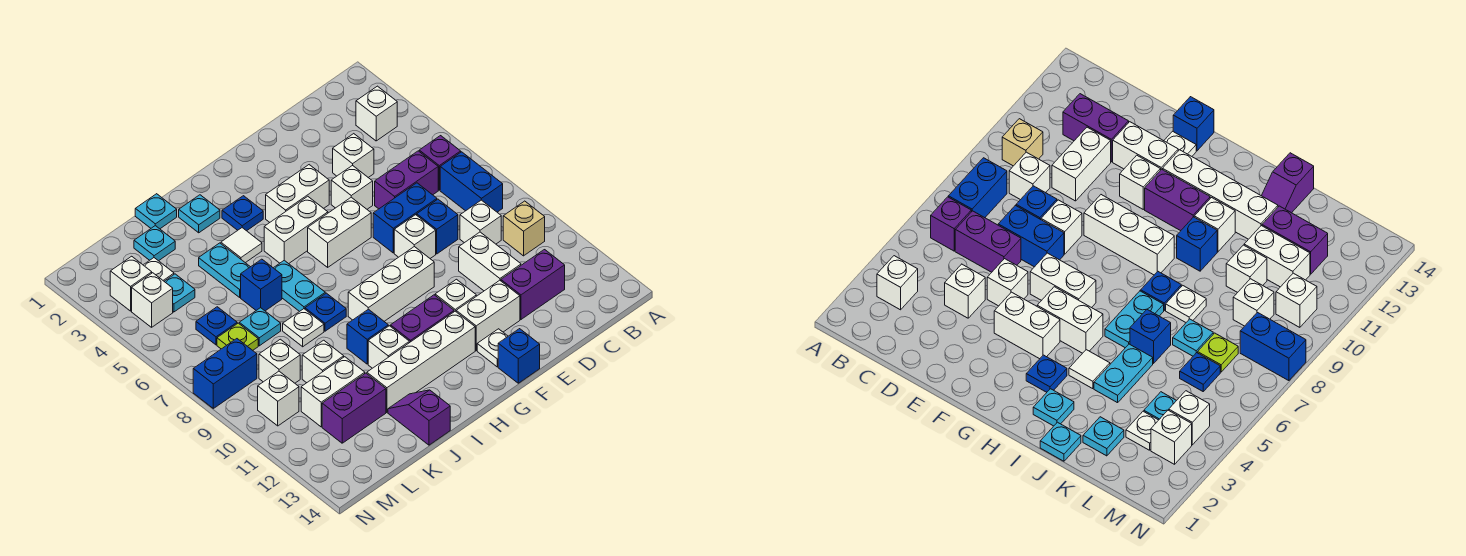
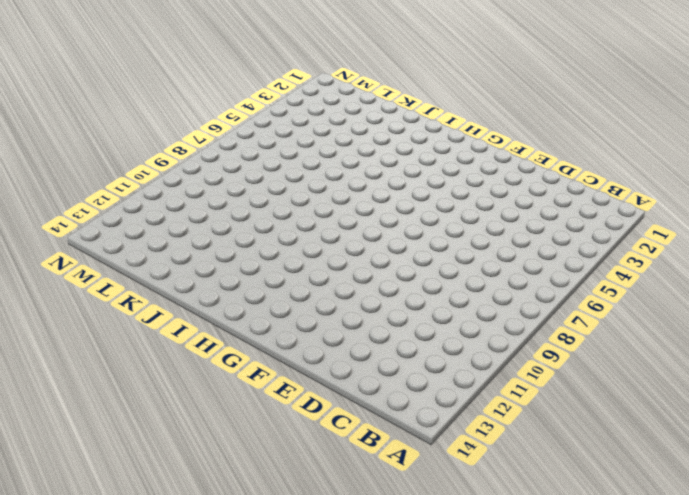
none -> white 1x1 brick [356,86,397,141]
none -> purple 1x1 brick [419,136,461,190]
none -> blue 1x2 brick [440,152,503,212]
none -> tan 1x1 brick [503,201,545,256]

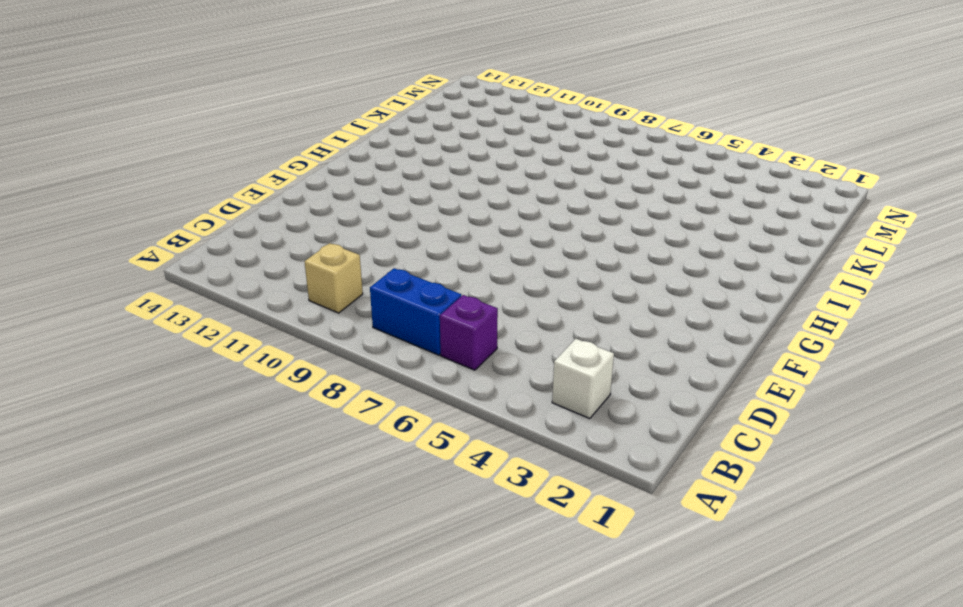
none -> purple 1x2 brick [375,151,438,209]
none -> white 1x1 brick [460,200,501,244]
none -> purple 1x2 brick [501,250,565,319]
none -> white 1x1 brick [333,134,374,178]

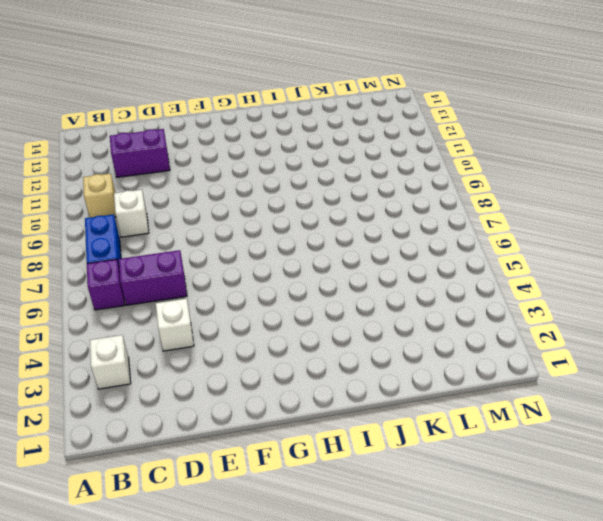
none -> blue 1x2 brick [373,183,437,253]
none -> blue 1x1 brick [417,199,458,254]
none -> white 1x2 brick [459,232,521,291]
none -> white 1x1 brick [331,165,373,209]

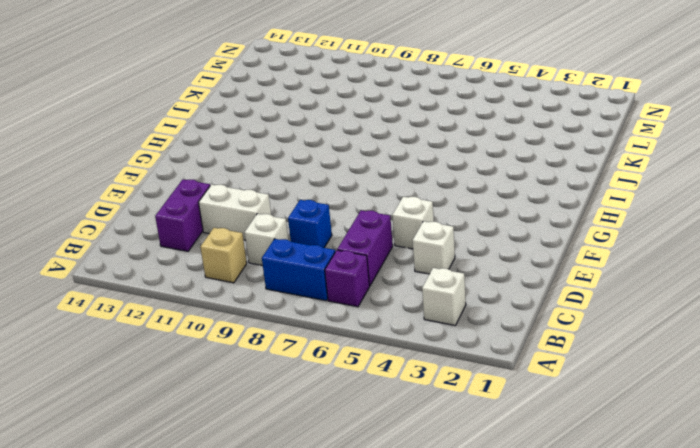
none -> blue 1x2 brick [373,183,437,253]
none -> white 1x1 brick [394,215,436,258]
none -> white 1x2 brick [456,280,520,350]
none -> white 1x2 brick [266,165,329,222]

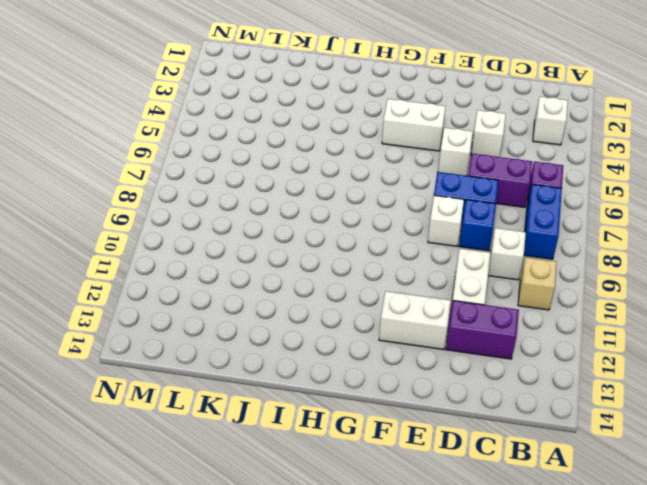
none -> white 1x2 brick [308,197,371,267]
none -> white 1x3 brick [348,247,434,321]
none -> white 1x1 brick [435,279,476,312]
none -> white 1x1 plate [477,329,508,367]

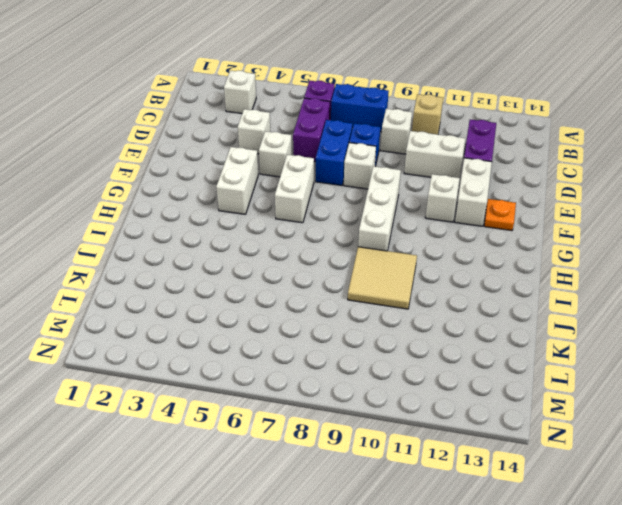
orange 1x1 plate [484,199,516,231] -> white 1x1 plate [477,329,508,367]
tan 2x2 tile [348,247,417,309] -> blue 1x1 brick [347,309,388,364]
none -> blue 1x1 brick [498,329,540,383]
none -> white 1x2 brick [264,196,328,264]
none -> purple 1x2 brick [391,295,454,343]
none -> white 1x4 brick [367,311,475,412]

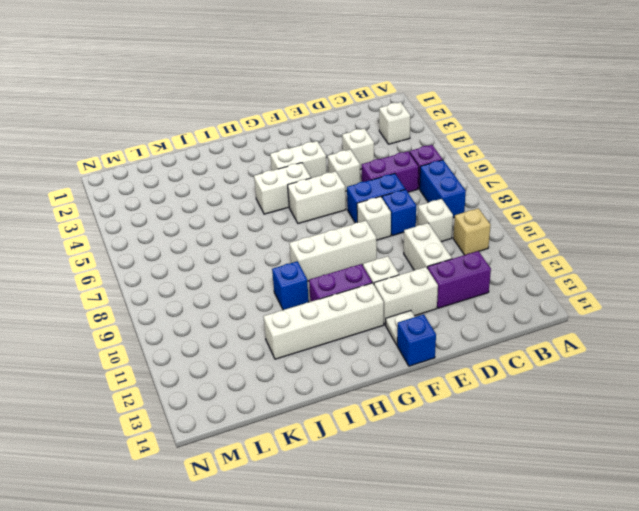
none -> blue 1x1 plate [222,196,263,231]
none -> cyan 1x1 plate [179,195,220,233]
none -> white 1x1 tile [221,228,262,263]
none -> cyan 1x2 plate [274,260,325,312]

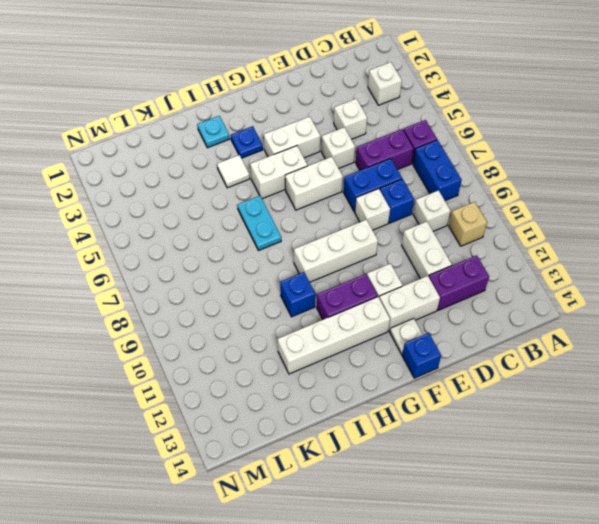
none -> blue 1x1 plate [305,293,346,331]
none -> white 1x1 brick [368,326,409,368]
none -> cyan 1x1 plate [135,194,177,229]
none -> cyan 1x2 plate [199,243,250,297]

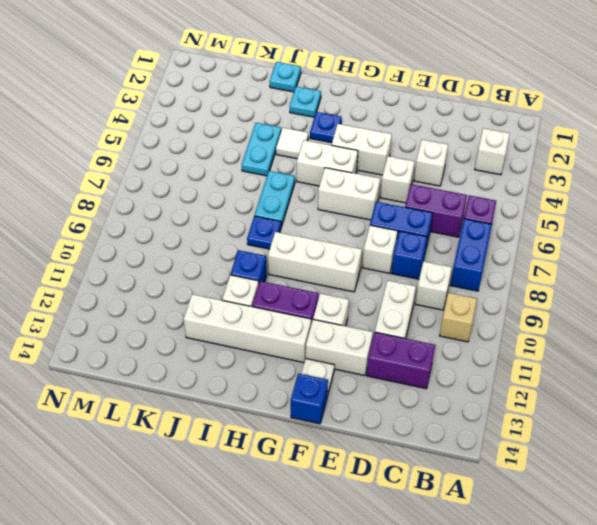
none -> blue 1x1 brick [241,259,282,311]
none -> white 1x1 plate [283,309,324,347]
none -> purple 1x2 slope [388,390,450,445]
none -> cyan 1x1 plate [134,226,175,261]

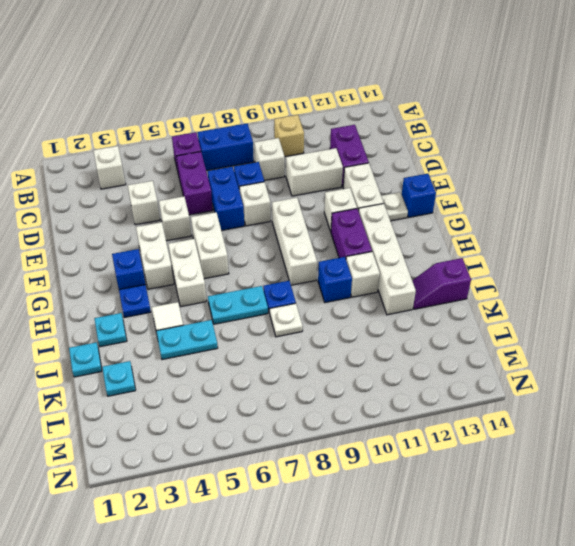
blue 1x1 brick [112,249,145,289] -> blue 1x1 brick moved to [241,259,282,311]
none -> cyan 1x1 plate [239,308,281,346]
none -> white 1x1 brick [302,340,344,383]
none -> white 1x2 brick [301,357,365,427]
none -> purple 1x2 brick [322,373,386,443]

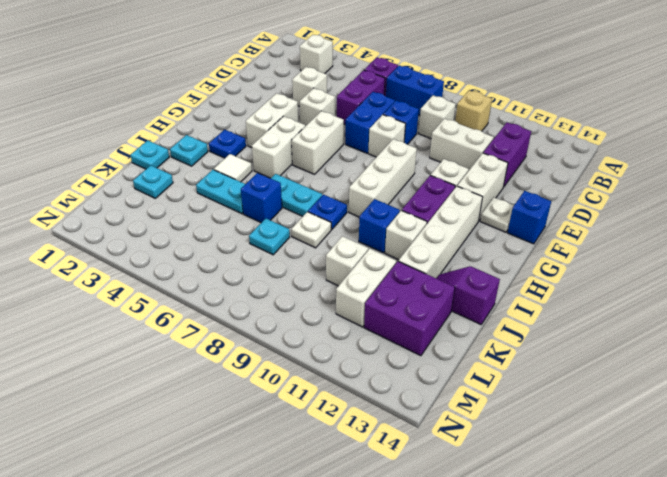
purple 2x2 brick [364,261,455,356] -> purple 1x2 brick [322,373,386,443]
none -> white 1x1 plate [144,258,174,281]
none -> cyan 1x1 plate [164,274,195,312]
none -> blue 1x1 plate [196,307,237,345]
none -> lime 1x1 plate [217,323,258,350]

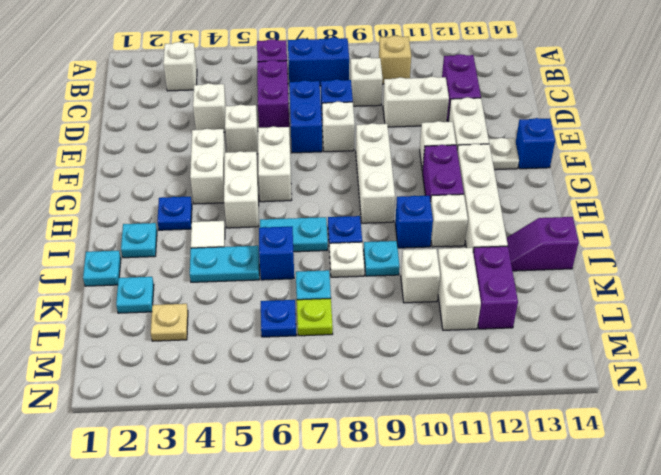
cyan 1x1 plate [364,241,400,276] -> cyan 1x1 plate moved to [164,274,195,312]
tan 1x1 plate [151,304,188,341] -> white 1x1 plate [144,258,174,281]
none -> white 1x1 brick [259,339,300,383]
none -> white 1x1 brick [110,256,152,311]
none -> white 1x1 brick [132,273,173,327]
none -> blue 1x2 brick [193,339,257,408]

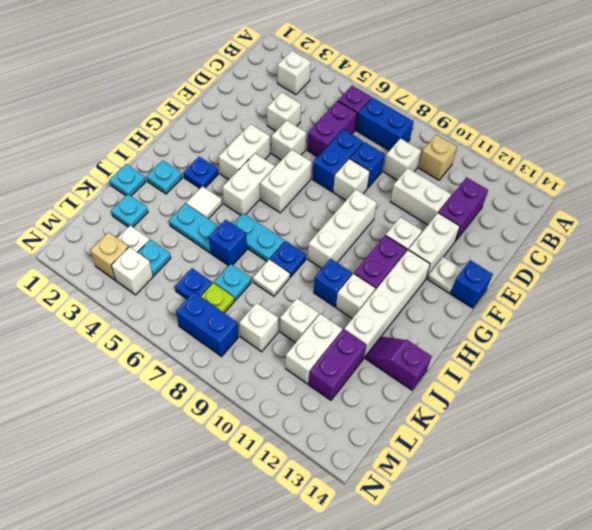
tan 1x1 brick [91,232,128,280] -> white 1x1 brick [110,256,152,311]
blue 1x2 brick [176,292,239,356] -> blue 1x2 brick turned to [193,339,257,408]
none -> white 1x1 brick [258,371,299,426]

